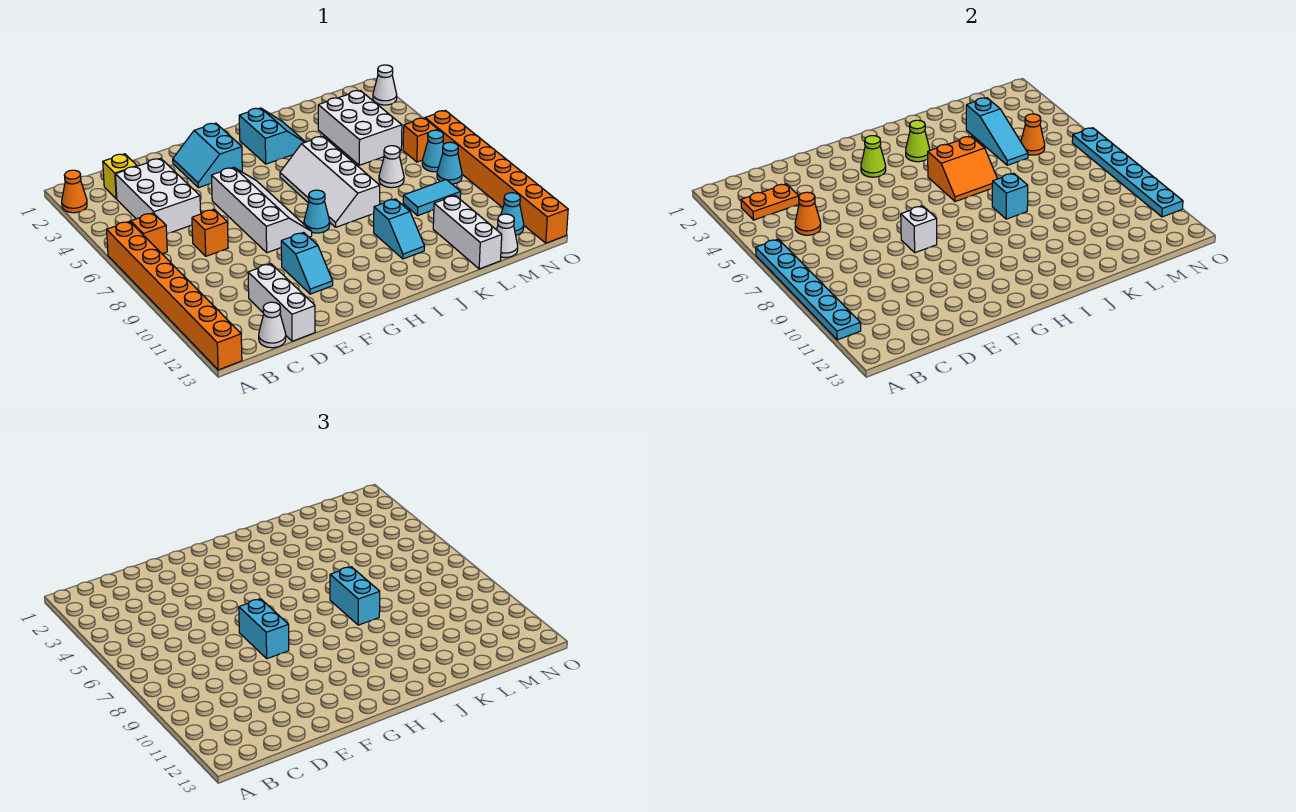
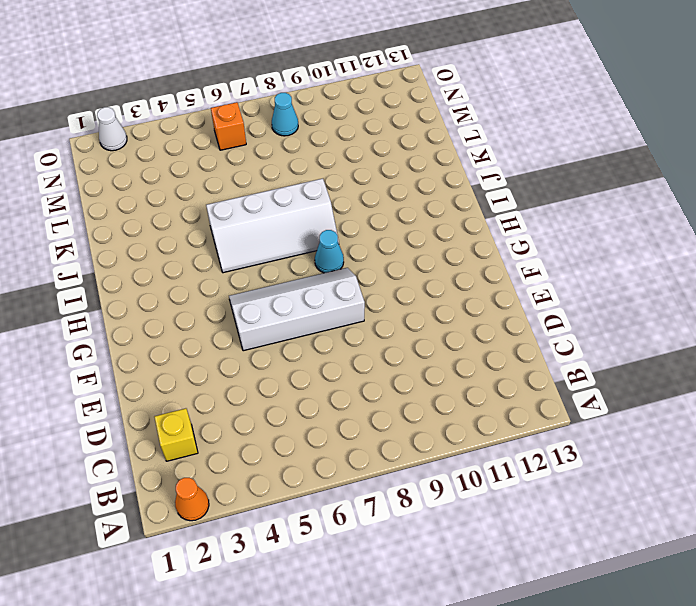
none -> orange 1x8 brick [107,221,242,370]
none -> orange 1x1 brick [131,213,167,254]
none -> white 2x3 brick [115,158,201,234]
none -> white 1x1 cone [259,302,286,348]

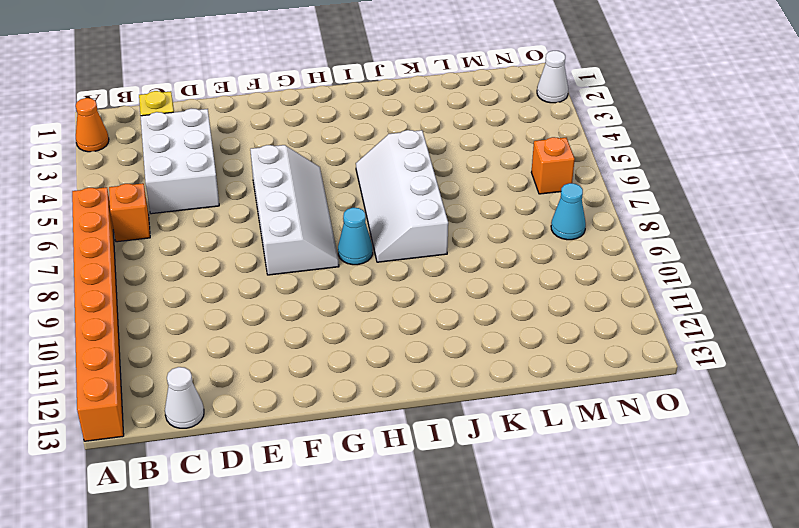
none -> orange 1x1 brick [192,210,228,256]
none -> white 1x3 brick [248,264,315,341]
none -> cyan 2x2 slope [173,123,242,188]
none -> cyan 1x2 slope [281,233,333,294]

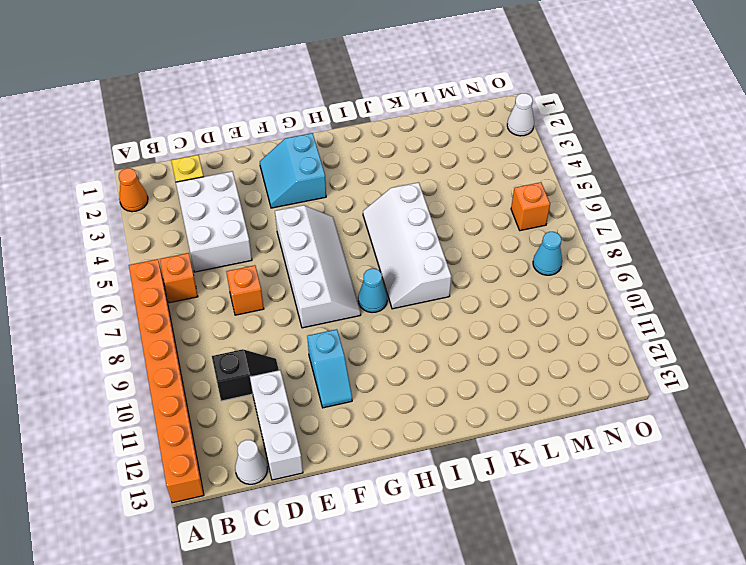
black 1x2 slope [212,349,279,401] -> none
none -> cyan 2x2 slope [239,108,305,164]
none -> cyan 1x2 slope [374,199,425,259]
none -> white 2x3 brick [318,91,402,165]
none -> white 1x1 cone [379,146,404,188]

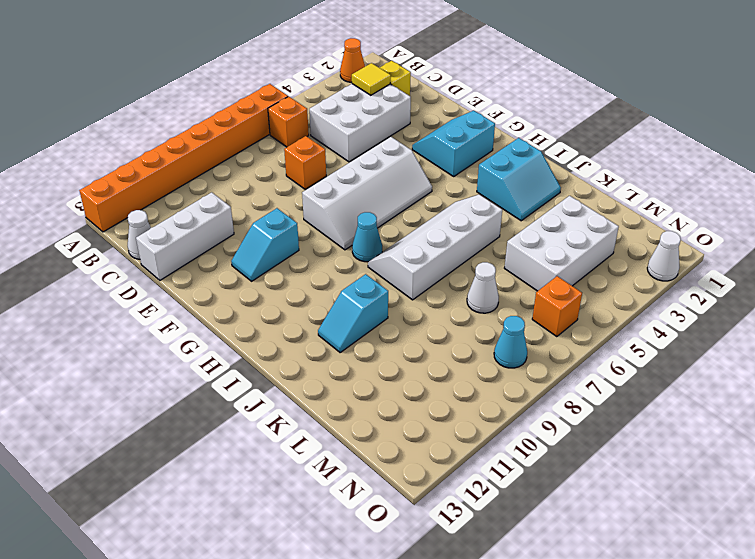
yellow 1x1 tile [352,63,391,95] -> orange 1x2 plate [741,184,799,220]
none -> cyan 1x2 tile [403,180,461,216]
none -> white 1x3 brick [433,196,502,269]
none -> white 1x1 cone [497,214,518,258]
none -> cyan 1x1 cone [422,130,444,172]

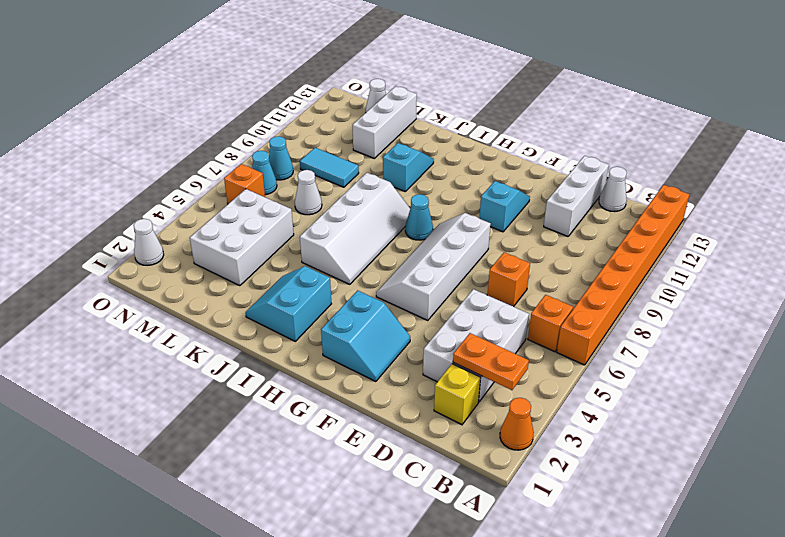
none -> cyan 1x1 cone [501,193,524,235]
none -> orange 1x8 brick [425,110,568,243]
none -> cyan 1x6 plate [756,239,861,340]
none -> orange 1x1 cone [795,192,821,235]

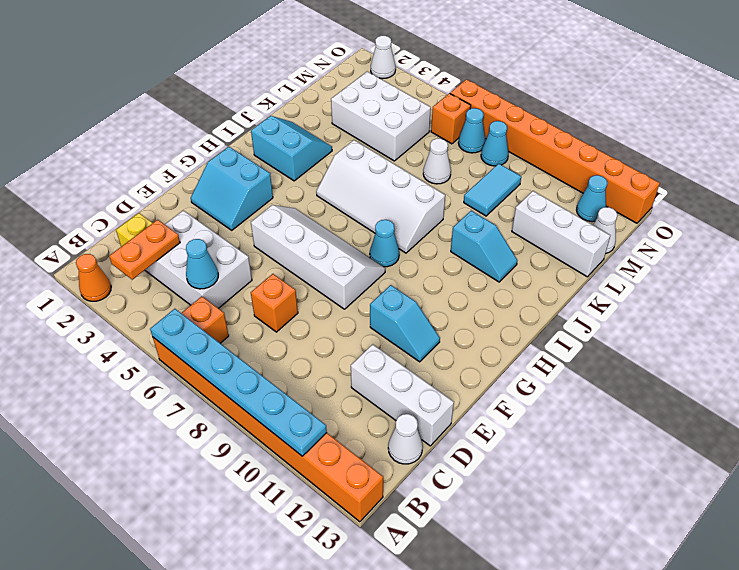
cyan 1x1 cone [186,239,218,289] -> orange 1x1 cone [795,192,821,235]
none -> white 1x1 brick [901,206,937,253]
none -> lime 1x1 cone [861,136,886,177]
none -> lime 1x1 cone [906,120,930,162]
none -> orange 2x2 slope [928,136,997,202]

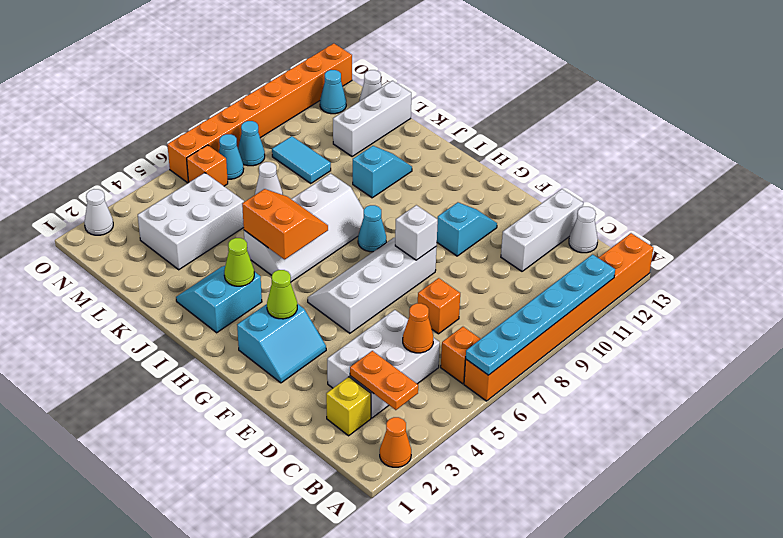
none -> cyan 1x1 brick [992,173,1028,219]
none -> cyan 1x3 slope [966,98,1028,165]
none -> orange 1x1 cone [1021,114,1045,155]
none -> cyan 1x6 plate [1072,128,1183,217]

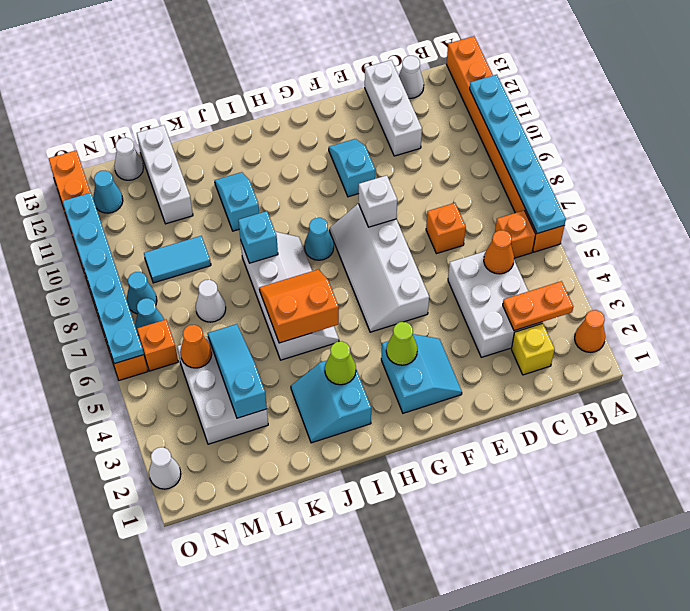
none -> cyan 1x2 brick [239,599,289,659]
none -> cyan 1x2 brick [330,567,380,625]

